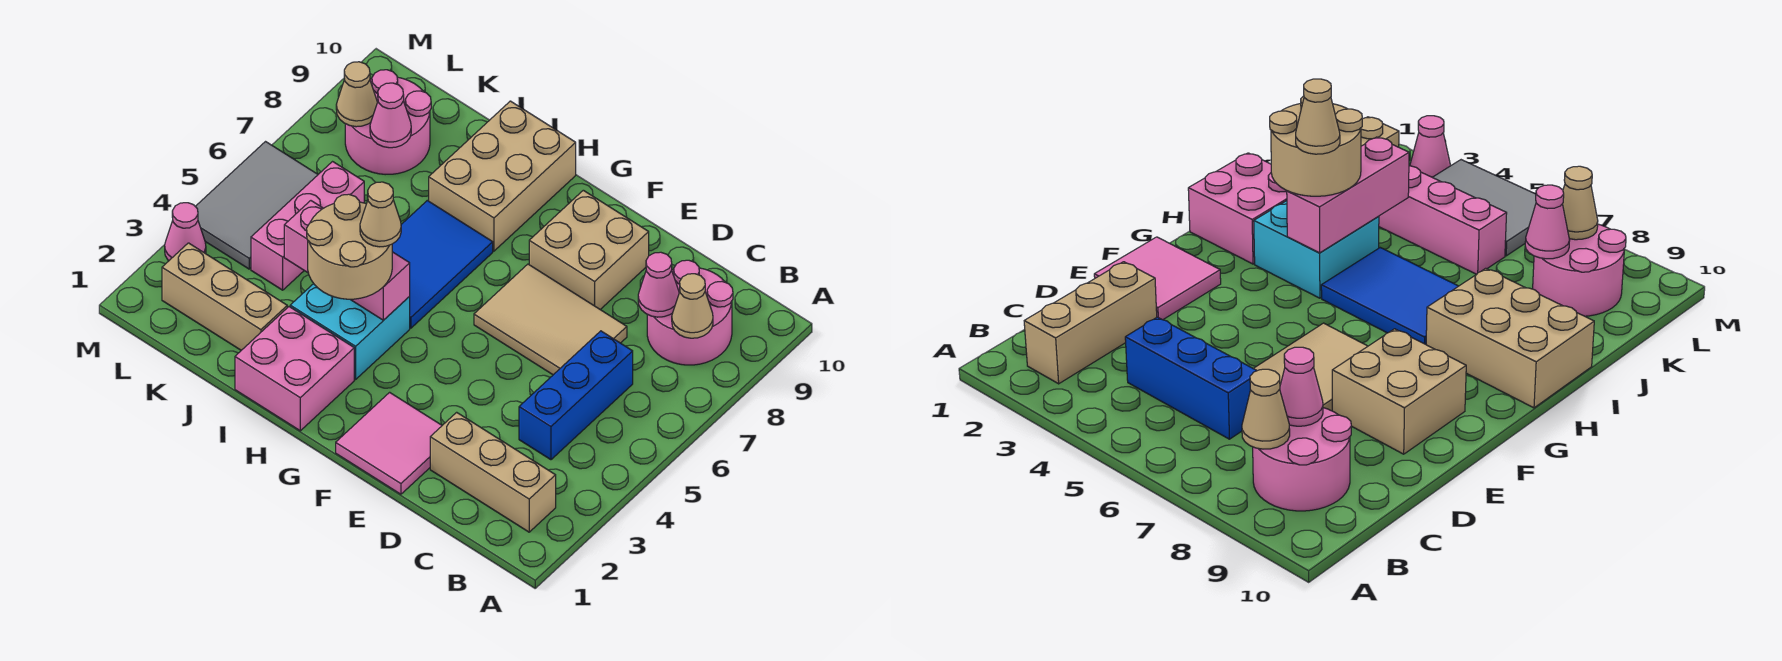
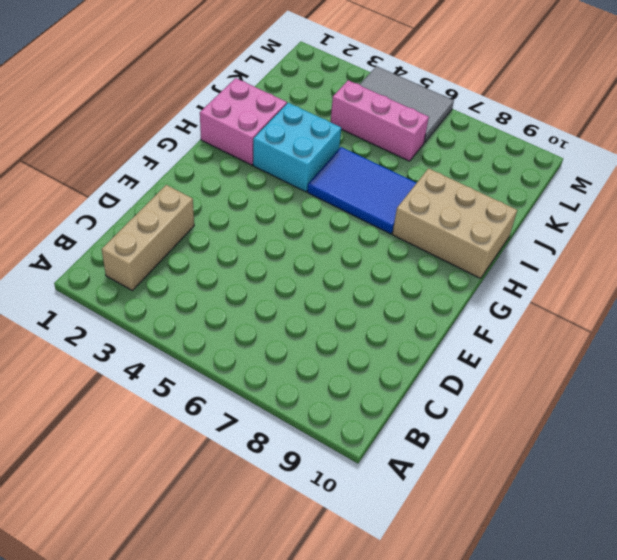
none -> pink 2x2 round brick [647,260,733,365]
none -> blue 1x3 brick [519,331,633,460]
none -> tan 2x3 tile [474,264,627,375]

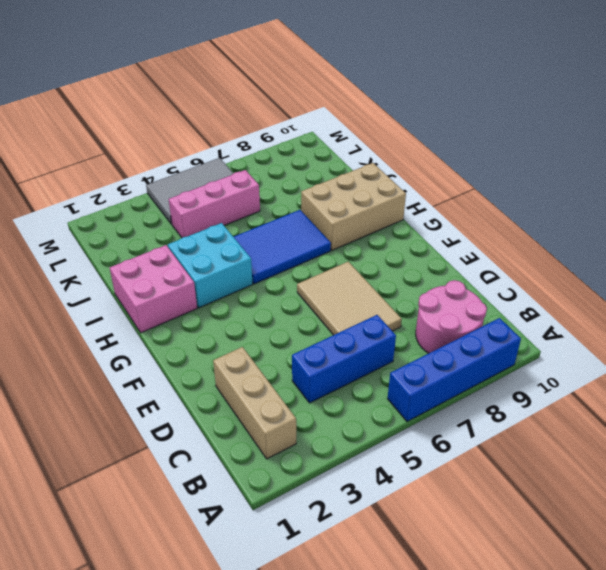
blue 1x4 brick [388,318,521,421] -> none
none -> pink 2x2 tile [336,392,442,494]
none -> tan 2x2 brick [529,190,649,309]
none -> tan 1x3 brick [162,243,287,350]

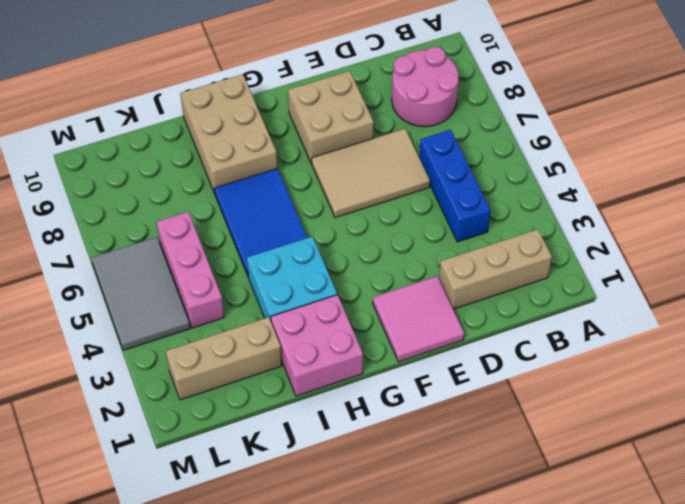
none -> pink 2x2 round brick [345,70,431,175]
none -> pink 1x1 cone [165,203,206,261]
none -> tan 1x1 cone [672,274,713,338]

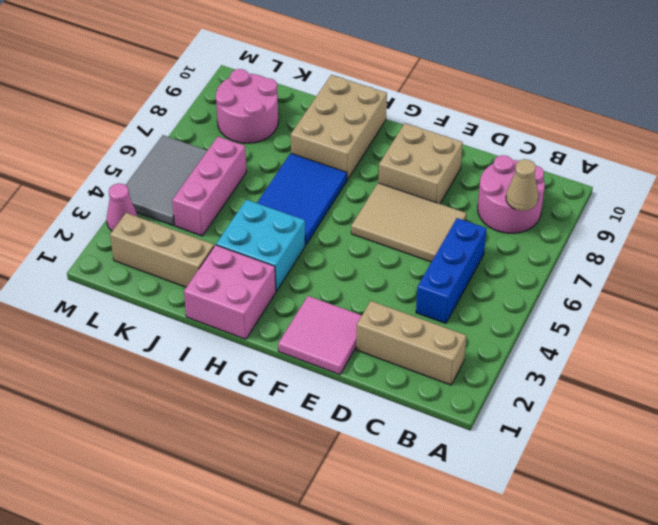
none -> pink 1x1 cone [638,252,679,317]
none -> pink 1x3 brick [284,201,410,320]
none -> pink 1x1 cone [370,83,411,148]

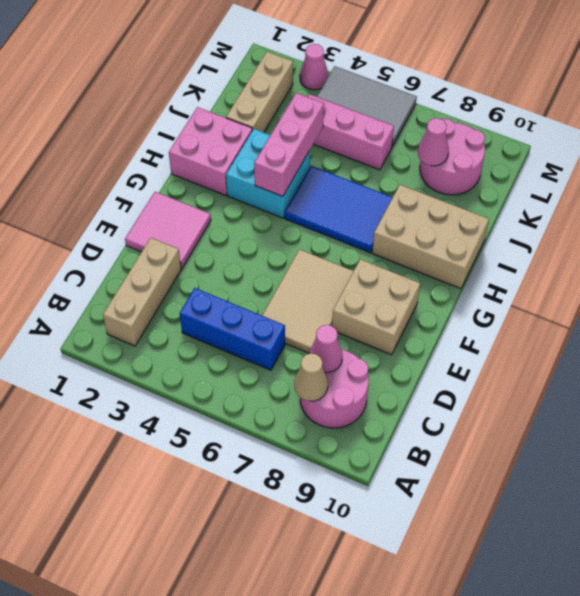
none -> tan 1x1 cone [336,62,377,127]
none -> tan 2x2 round brick [307,194,392,299]
none -> tan 1x1 cone [360,182,401,247]

